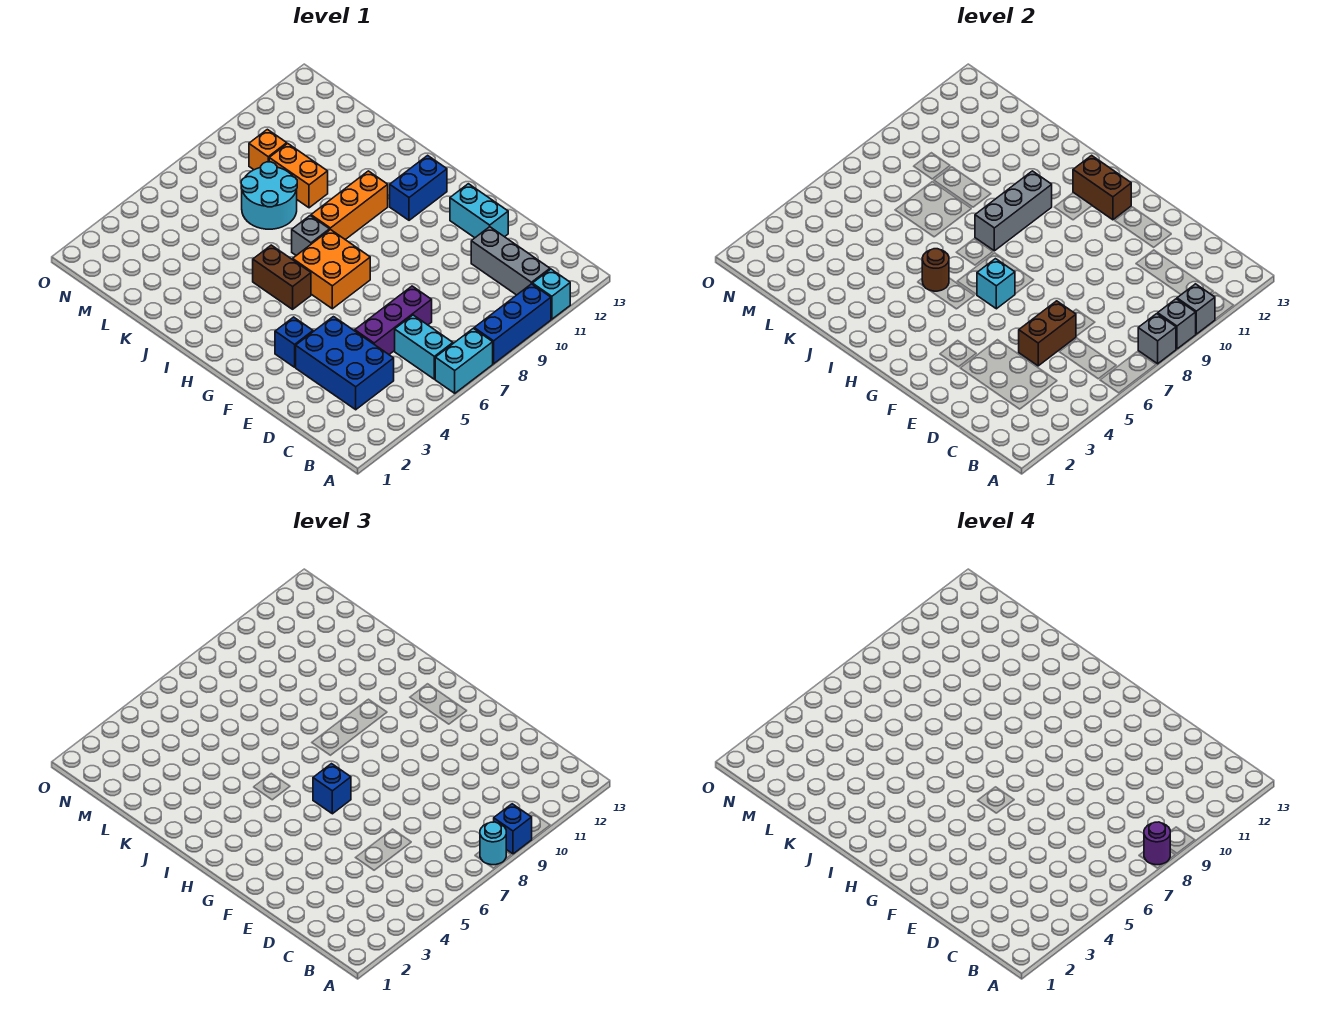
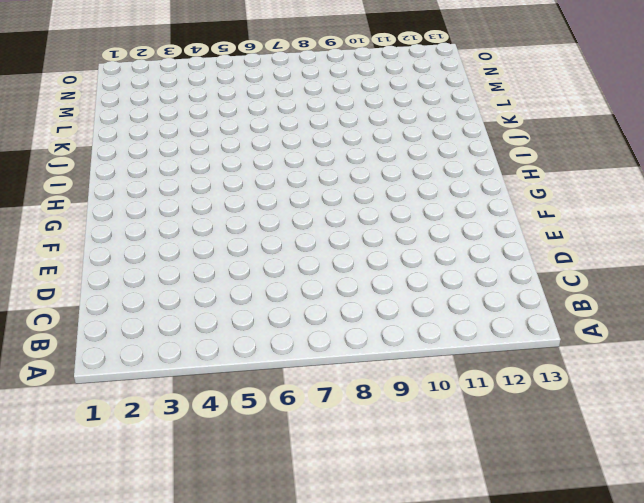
none -> cyan 1x2 brick [435,328,493,393]
none -> blue 1x3 brick [474,284,551,364]
none -> cyan 1x1 brick [532,269,570,319]

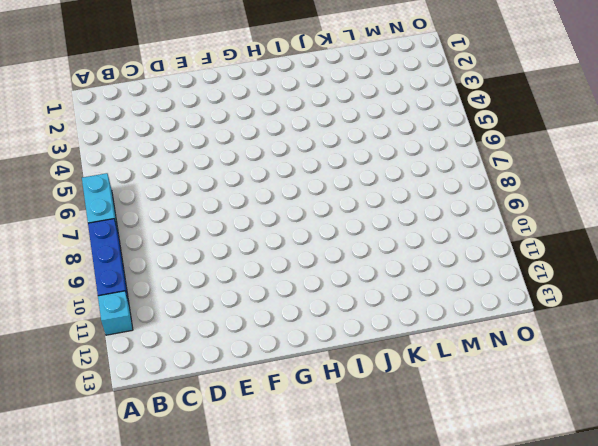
none -> cyan 1x2 brick [395,315,453,379]
none -> grey 1x3 brick [471,227,550,295]
none -> blue 2x3 brick [296,317,394,410]

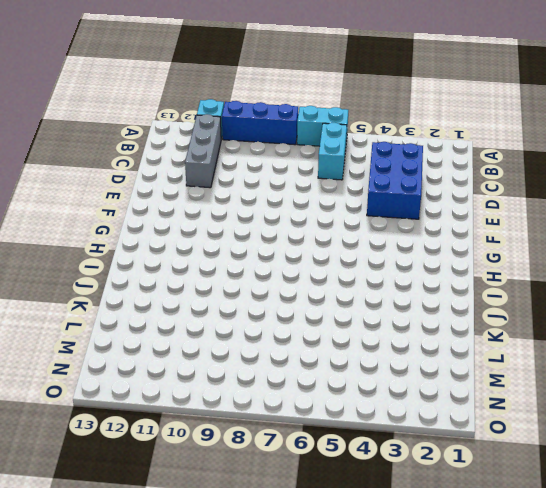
none -> purple 1x3 brick [355,286,432,354]
none -> cyan 1x2 brick [450,184,508,238]
none -> blue 1x1 brick [275,317,313,367]

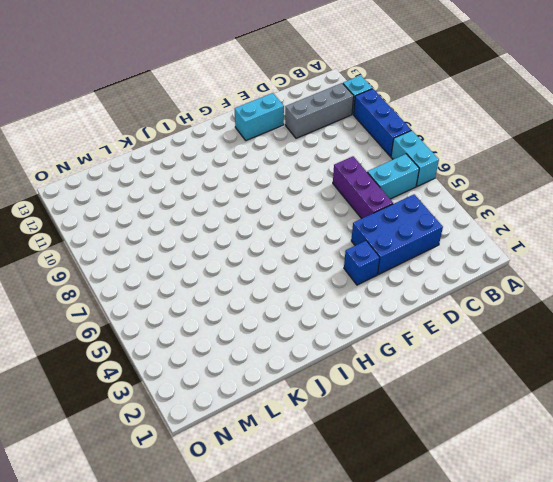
none -> orange 2x2 brick [293,229,370,309]
none -> brown 1x2 brick [253,245,311,309]
none -> blue 1x2 brick [390,155,447,220]

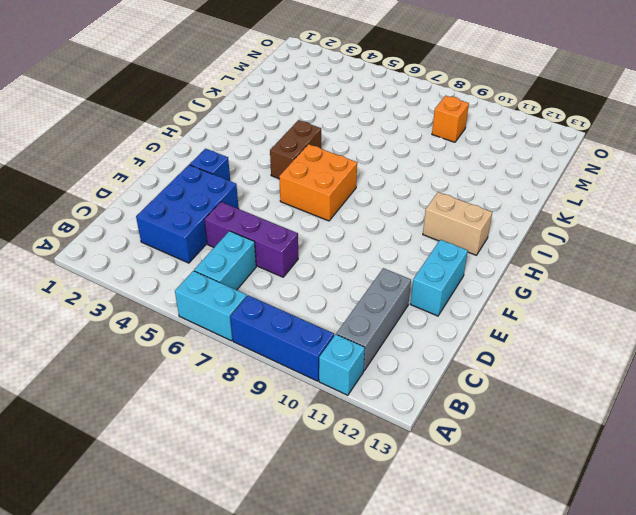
tan 1x2 brick [423,192,492,255] -> blue 1x2 brick [390,155,447,220]
none -> grey 1x1 brick [292,216,330,255]
none -> orange 1x3 brick [311,171,388,240]
none -> cyan 2x2 round brick [241,162,297,229]

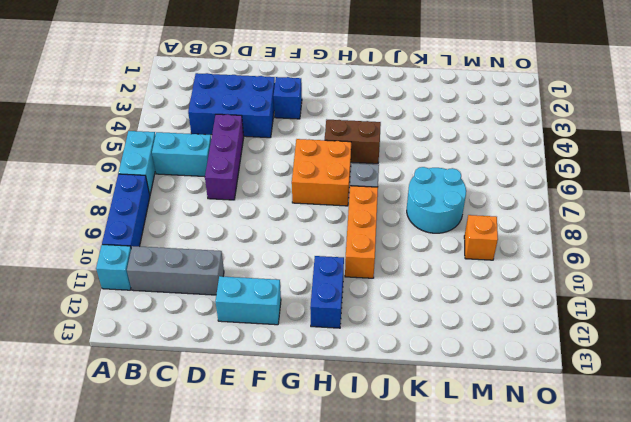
none -> orange 1x2 brick [269,144,328,208]
none -> grey 1x1 brick [1138,314,1176,364]
none -> grey 1x1 brick [1158,299,1196,349]

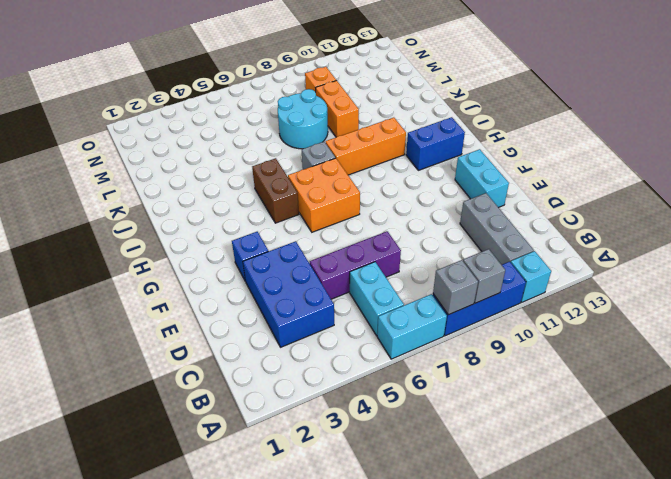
none -> grey 1x1 brick [1177,284,1215,334]
none -> brown 1x2 brick [1019,301,1076,366]
none -> cyan 1x1 brick [977,259,1015,309]

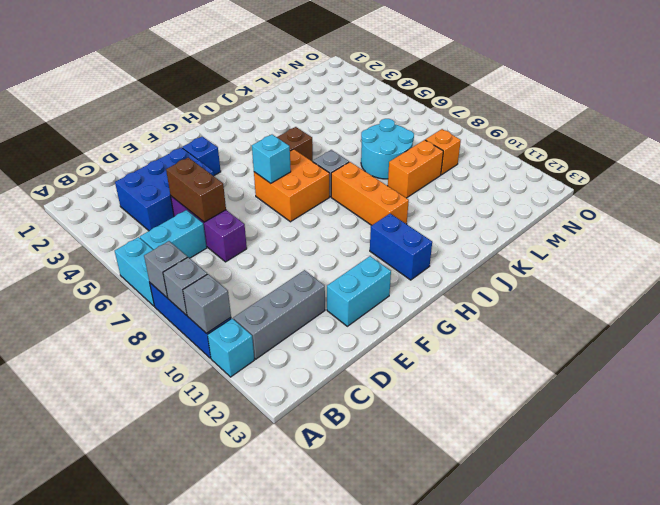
none -> brown 1x2 brick [1073,155,1131,220]
none -> brown 1x1 round brick [922,249,949,291]
none -> grey 1x3 brick [975,171,1052,251]

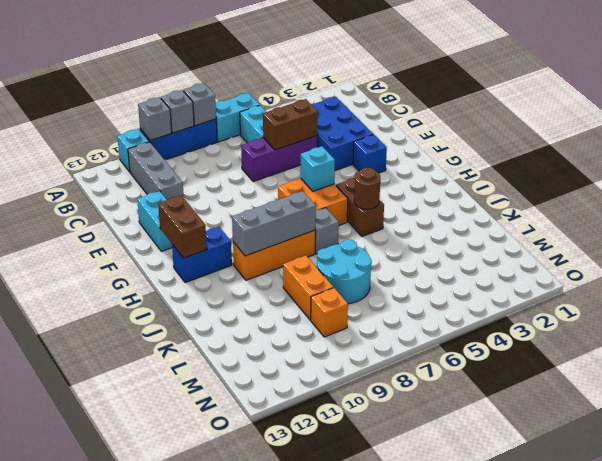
none -> cyan 1x1 round brick [480,822,506,865]
none -> blue 1x1 brick [494,804,532,854]
none -> blue 1x1 brick [313,764,351,814]

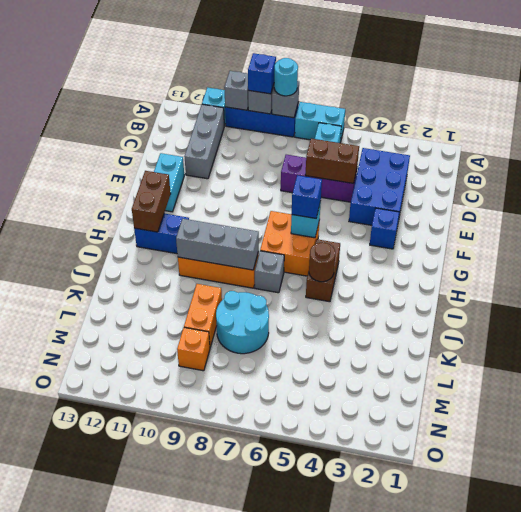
none -> purple 1x1 round brick [1144,822,1170,865]

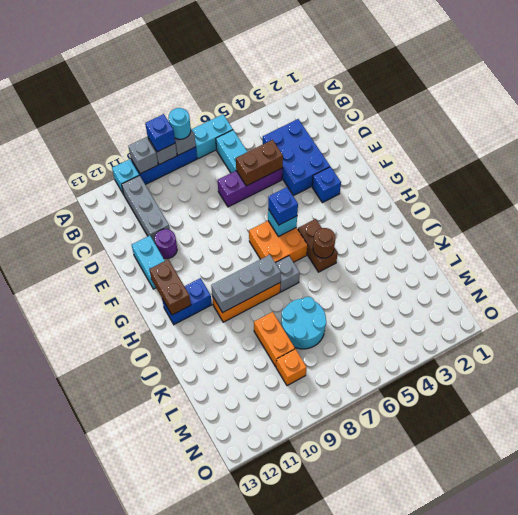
purple 1x1 round brick [155,229,177,259] -> purple 1x1 round brick moved to [1144,822,1170,865]

